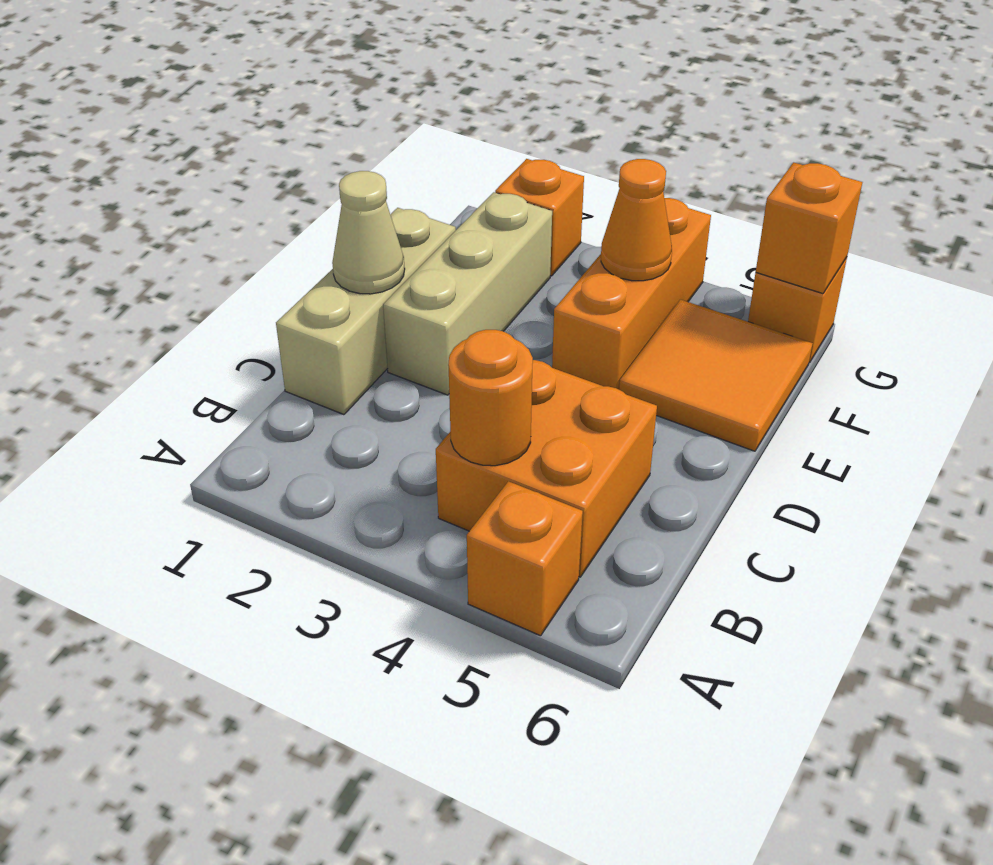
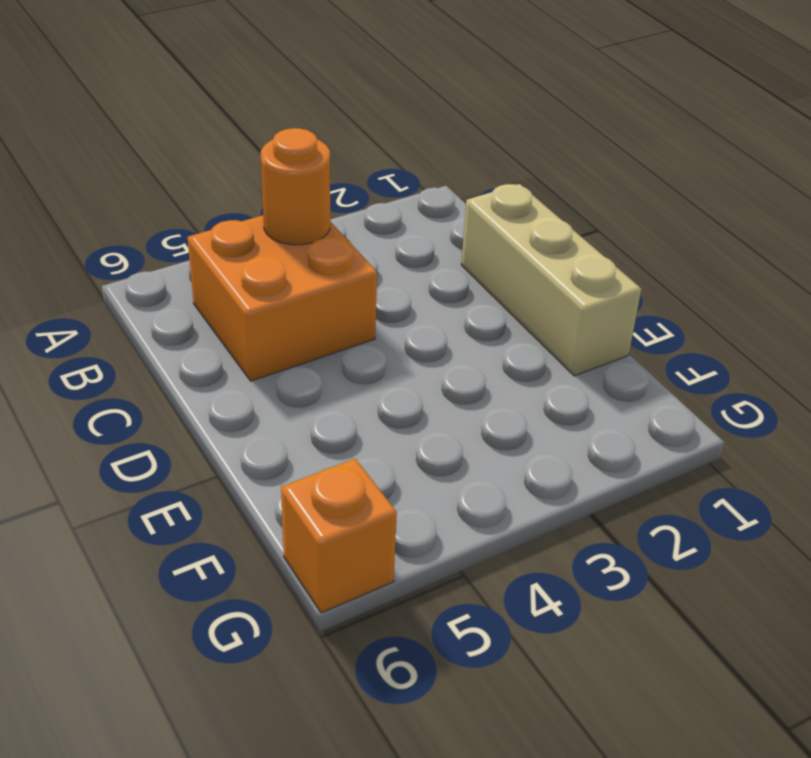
none -> orange 1x1 brick [467,481,583,636]
none -> tan 1x3 brick [383,192,552,395]
none -> orange 1x3 brick [552,198,711,389]

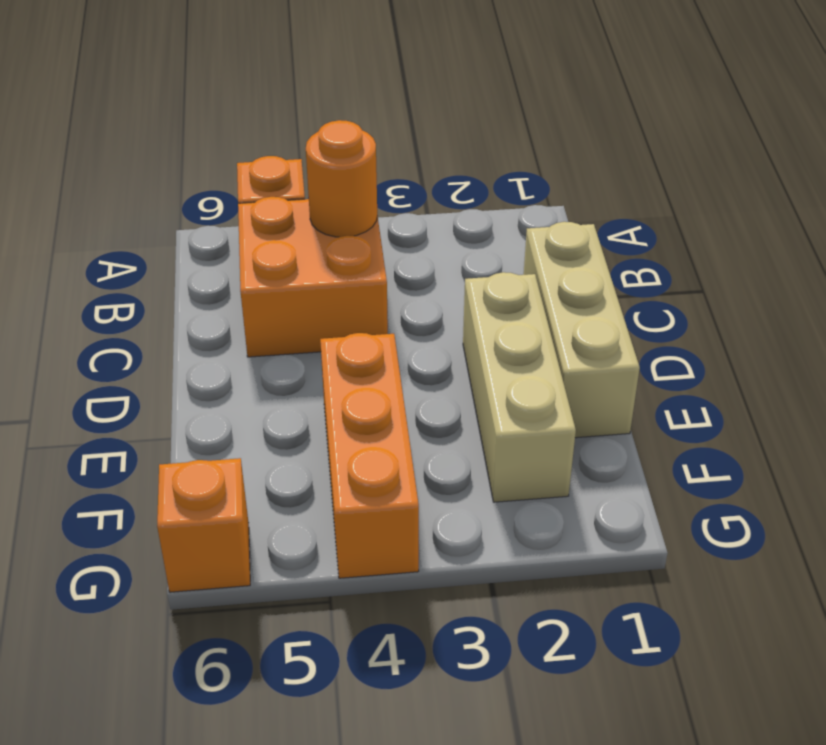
none -> orange 2x2 tile [619,300,813,451]
none -> orange 1x1 brick [495,159,584,276]
none -> tan 1x1 cone [332,171,405,294]

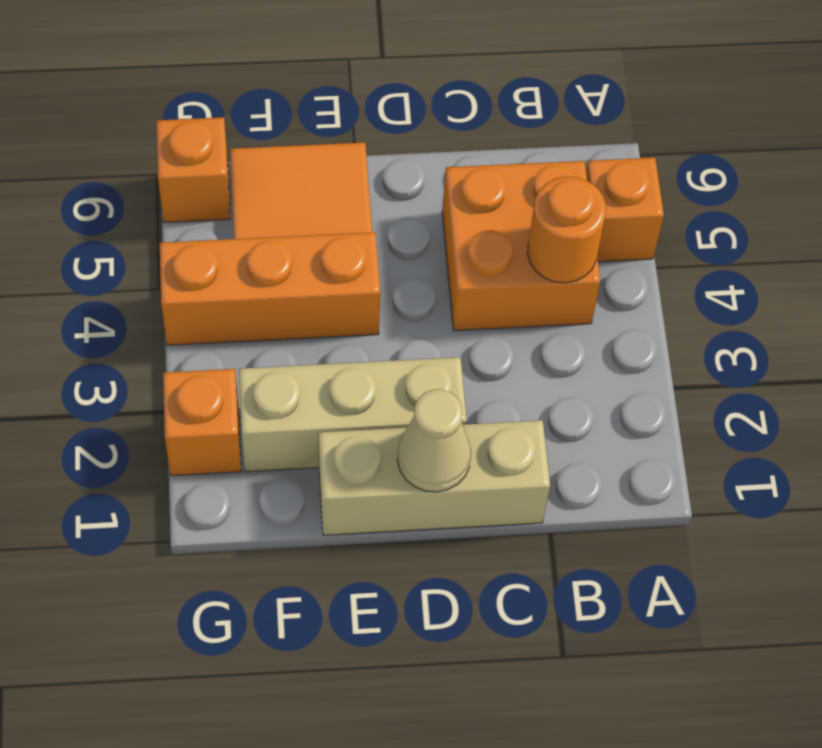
none -> orange 1x1 cone [601,159,672,281]
none -> orange 1x1 brick [756,162,862,294]

